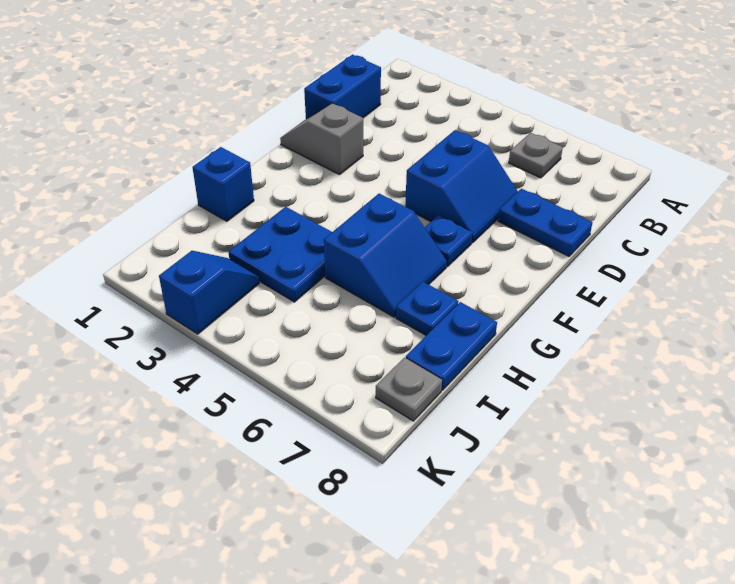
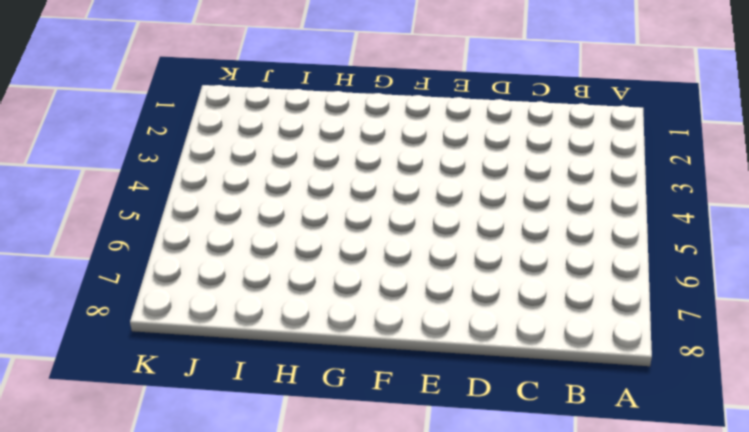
none -> grey 1x1 plate [509,133,563,178]
none -> blue 1x2 brick [304,55,381,119]
none -> blue 2x2 slope [405,130,518,243]

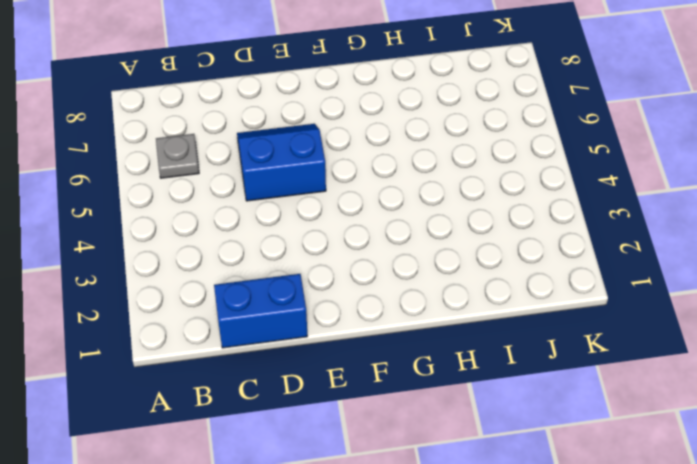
none -> blue 1x2 plate [498,189,592,256]
none -> grey 1x2 slope [280,103,363,175]
none -> blue 1x1 plate [425,215,472,267]

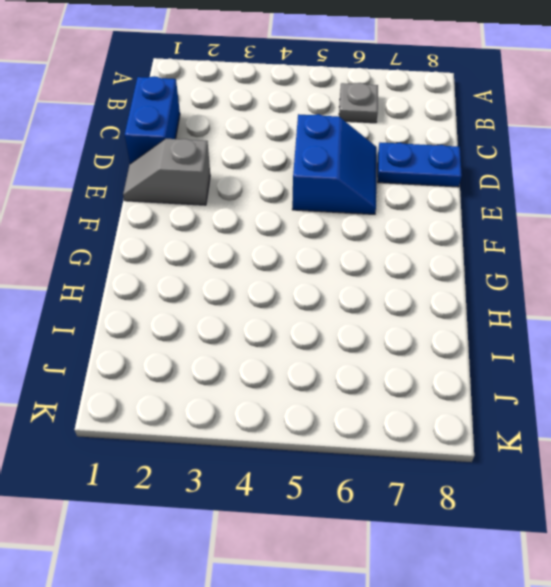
none -> blue 1x1 plate [425,215,472,267]
none -> blue 2x2 slope [324,194,447,317]
none -> blue 1x1 brick [193,147,254,221]

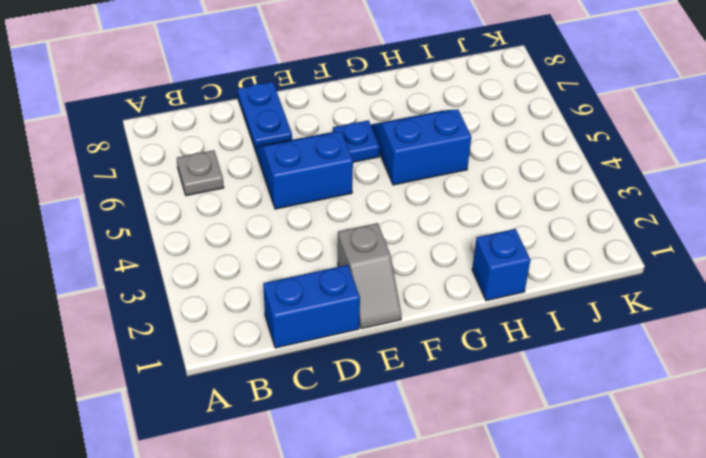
none -> blue 2x2 plate [228,207,332,302]
none -> blue 1x1 plate [396,282,458,335]
none -> blue 1x2 plate [406,302,497,390]

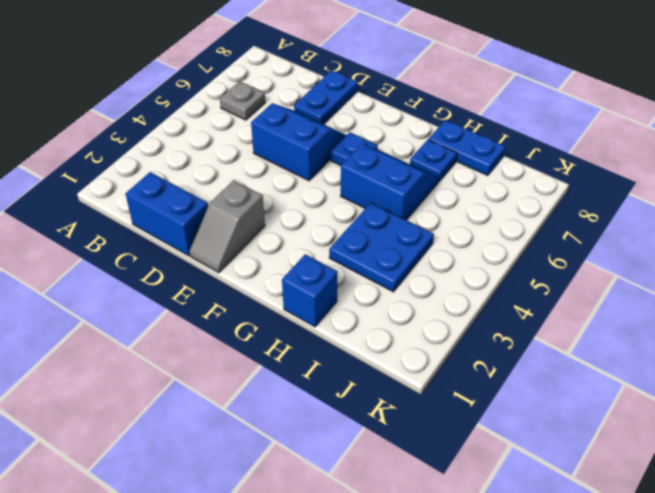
none -> blue 1x2 slope [159,251,259,334]
none -> grey 1x1 plate [376,358,442,421]

